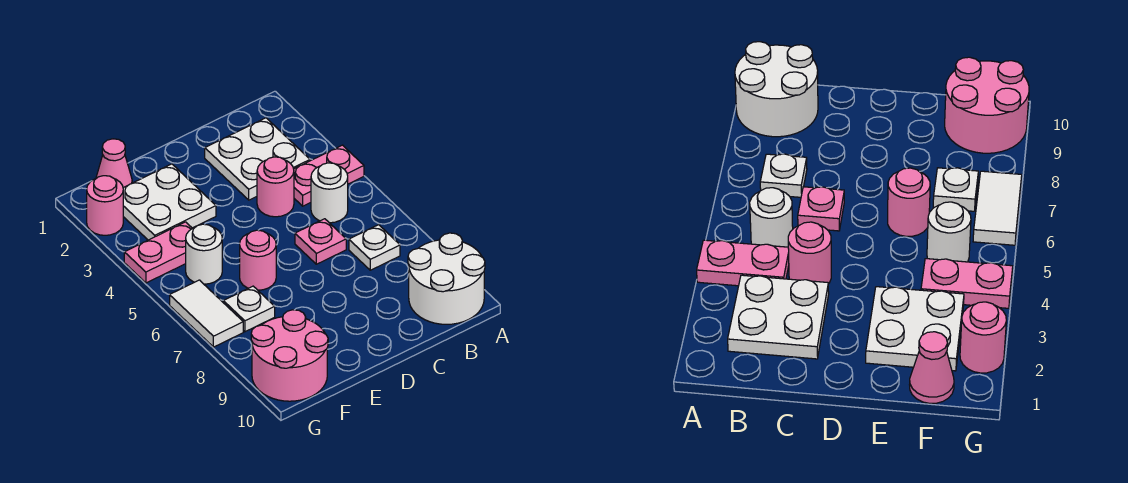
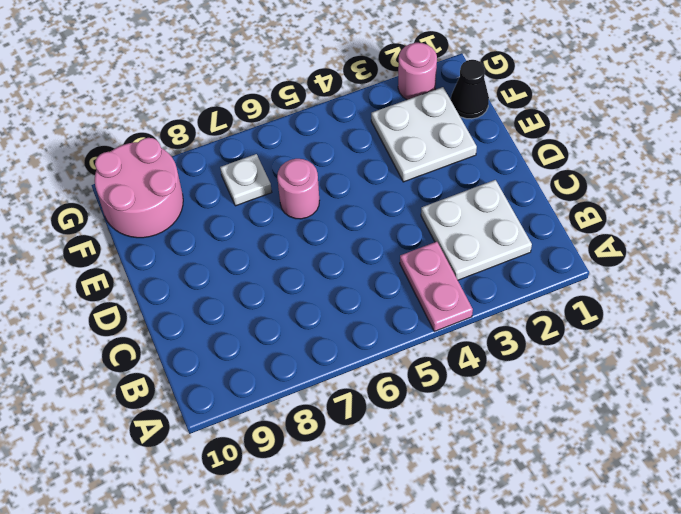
black 1x1 cone [451,60,489,119] -> pink 1x1 cone [96,139,132,188]
none -> white 2x2 round brick [408,233,485,324]
none -> white 1x1 round brick [311,163,348,223]
none -> white 1x1 plate [349,225,400,270]

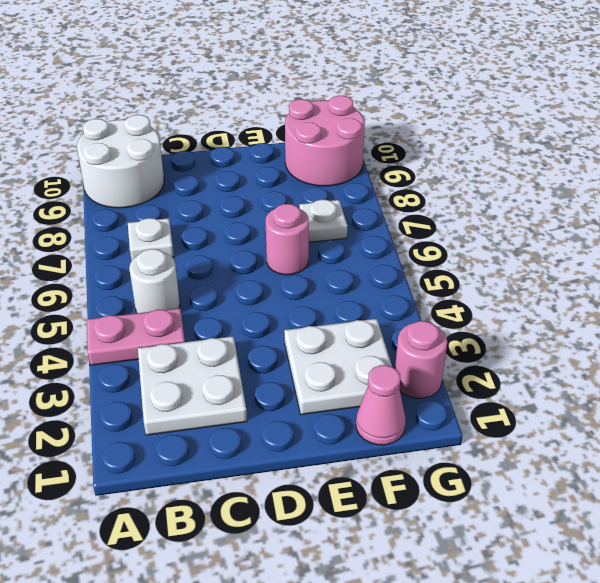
none -> pink 1x1 round brick [257,157,294,217]
none -> pink 1x1 plate [295,219,346,264]
none -> pink 1x2 plate [124,222,192,283]

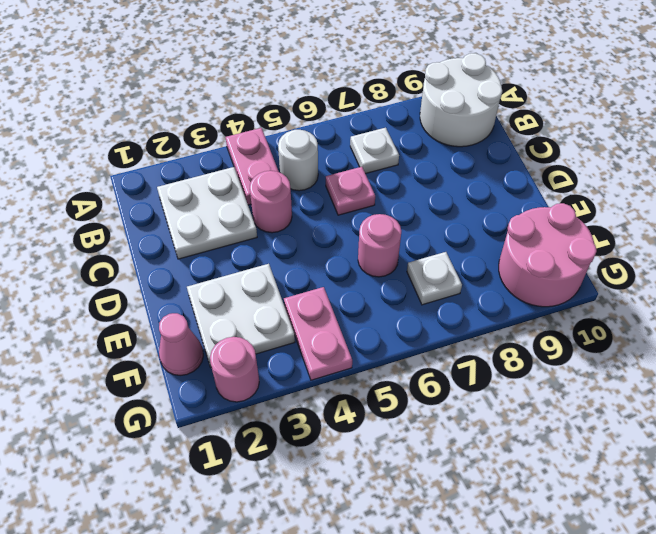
none -> white 1x1 round brick [186,224,222,284]
none -> white 1x2 tile [170,280,243,347]

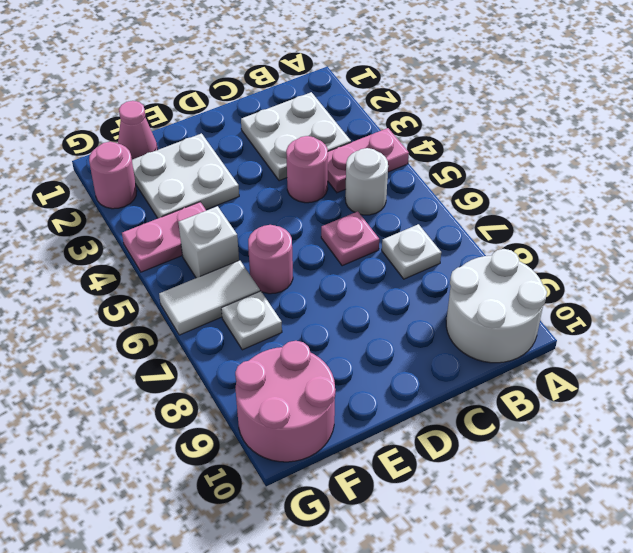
white 1x1 brick [178,206,239,278] -> white 1x1 round brick [186,224,222,284]
white 1x2 tile [159,260,260,335] -> white 1x2 tile turned to [170,280,243,347]

